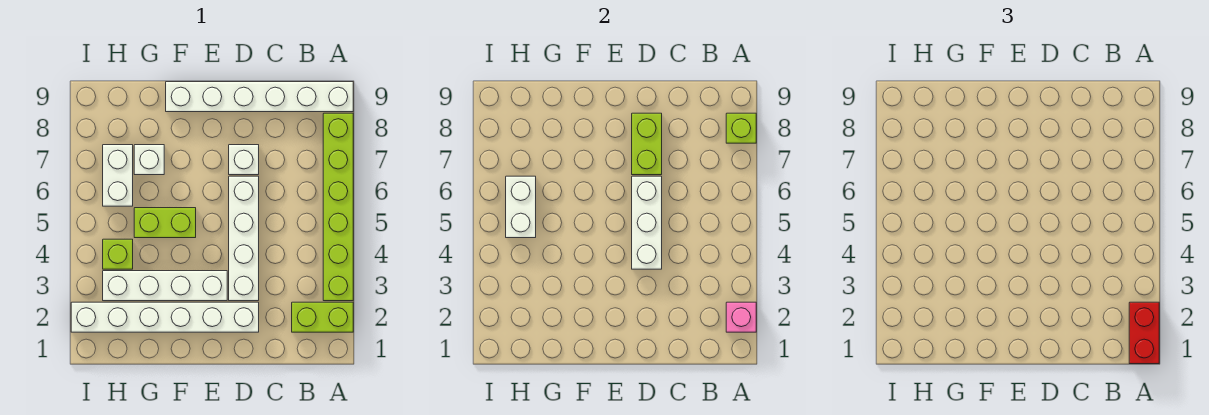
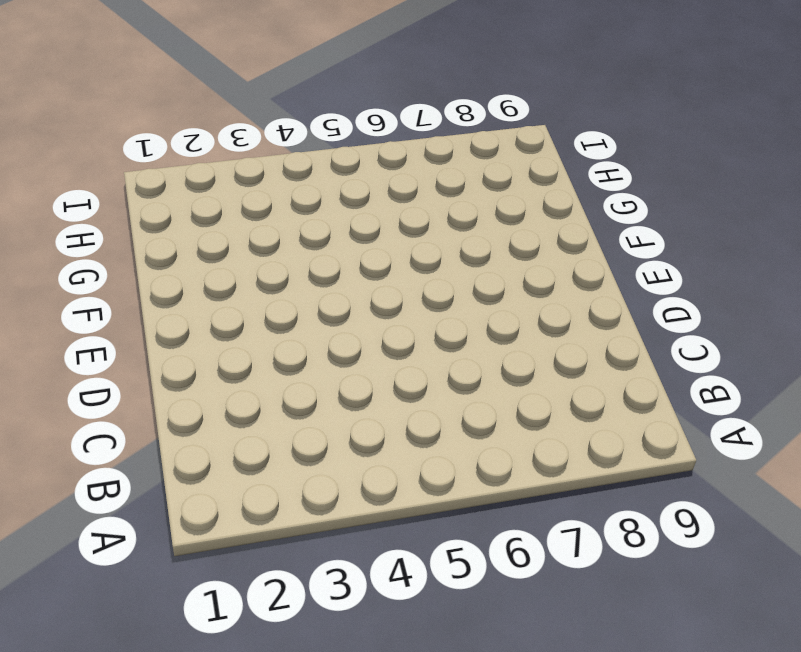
none -> lime 1x2 brick [292,302,353,332]
none -> lime 1x6 brick [323,113,353,301]
none -> white 1x6 brick [166,82,353,112]

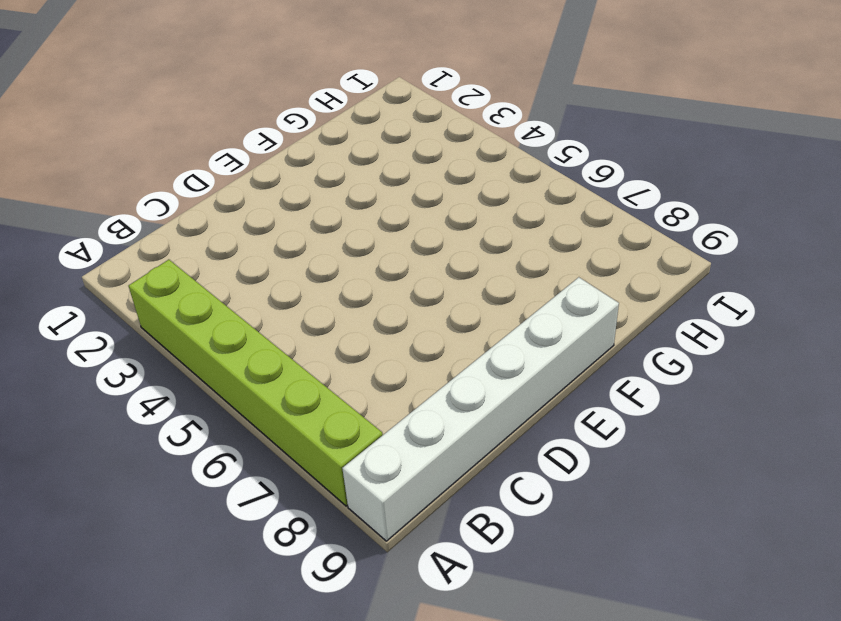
none -> lime 1x2 brick [292,302,353,332]
none -> white 1x6 brick [71,302,259,332]
none -> white 1x4 brick [229,176,259,301]

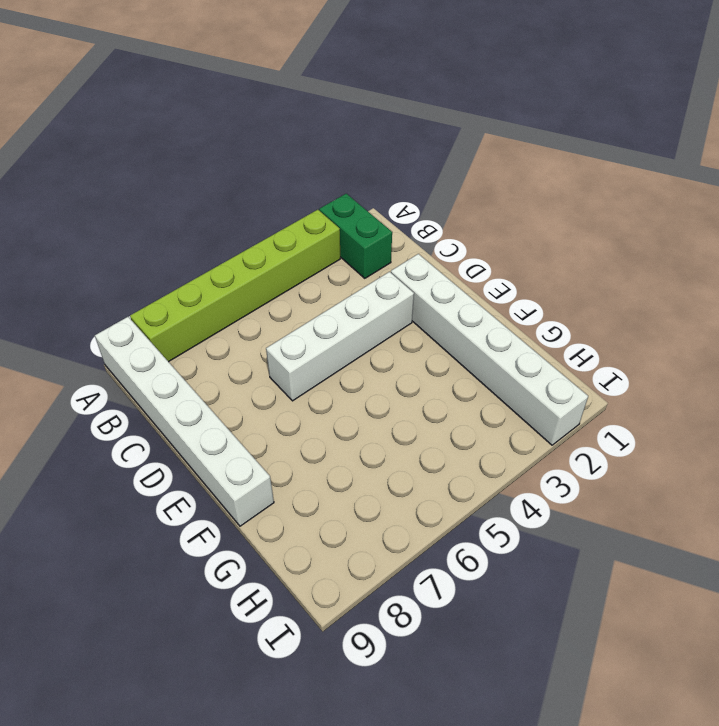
green 1x2 brick [319,194,392,278] -> lime 1x2 brick [292,302,353,332]
none -> white 1x1 brick [229,145,259,175]
none -> white 1x4 brick [103,271,227,301]
none -> lime 1x2 brick [134,208,196,238]

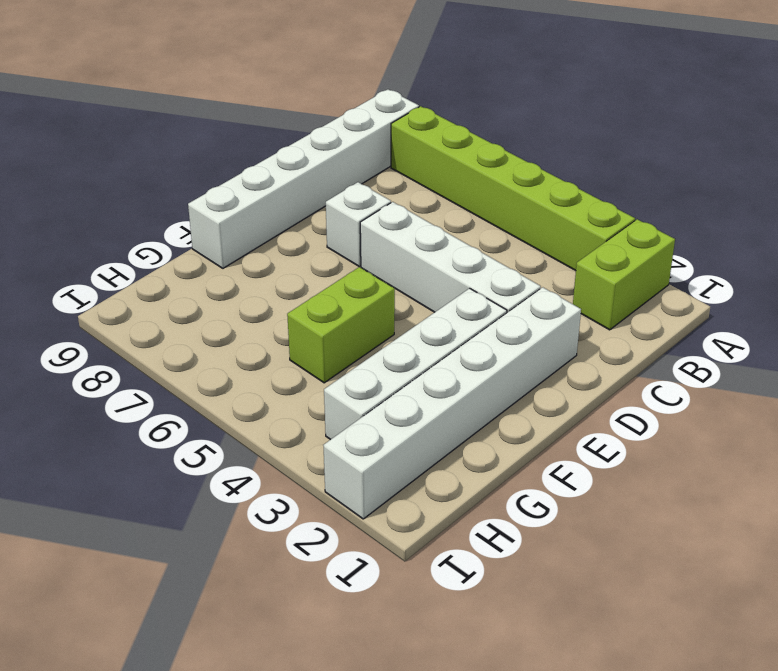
none -> white 1x1 brick [134,145,164,175]
none -> lime 1x1 brick [103,239,133,269]
none -> white 1x2 brick [103,145,133,206]

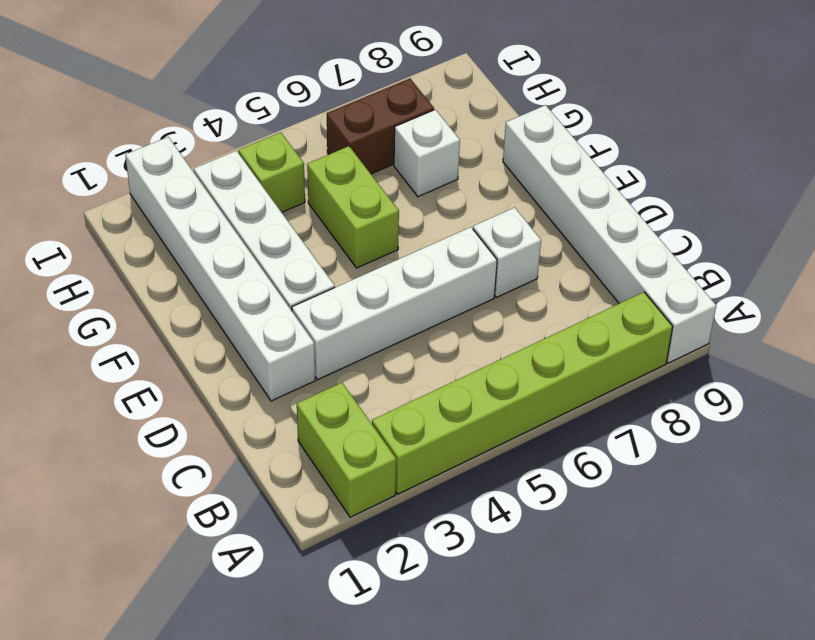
brown 1x2 brick [327,78,434,174] -> white 1x2 brick [103,145,133,206]
none -> pink 1x1 brick [726,302,756,332]
none -> lime 1x1 brick [726,113,756,143]
none -> white 1x3 brick [632,176,662,269]

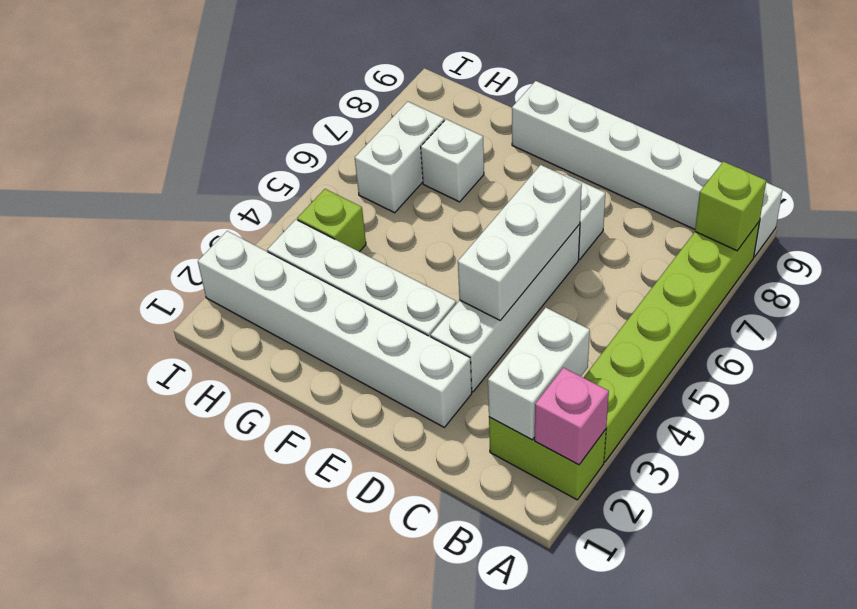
white 1x2 brick [488,308,590,440] -> white 1x2 brick moved to [506,176,536,238]
none -> lime 1x2 brick [134,208,196,238]
none -> lime 1x2 brick [632,113,662,175]
none -> red 1x2 brick [1129,302,1159,364]

